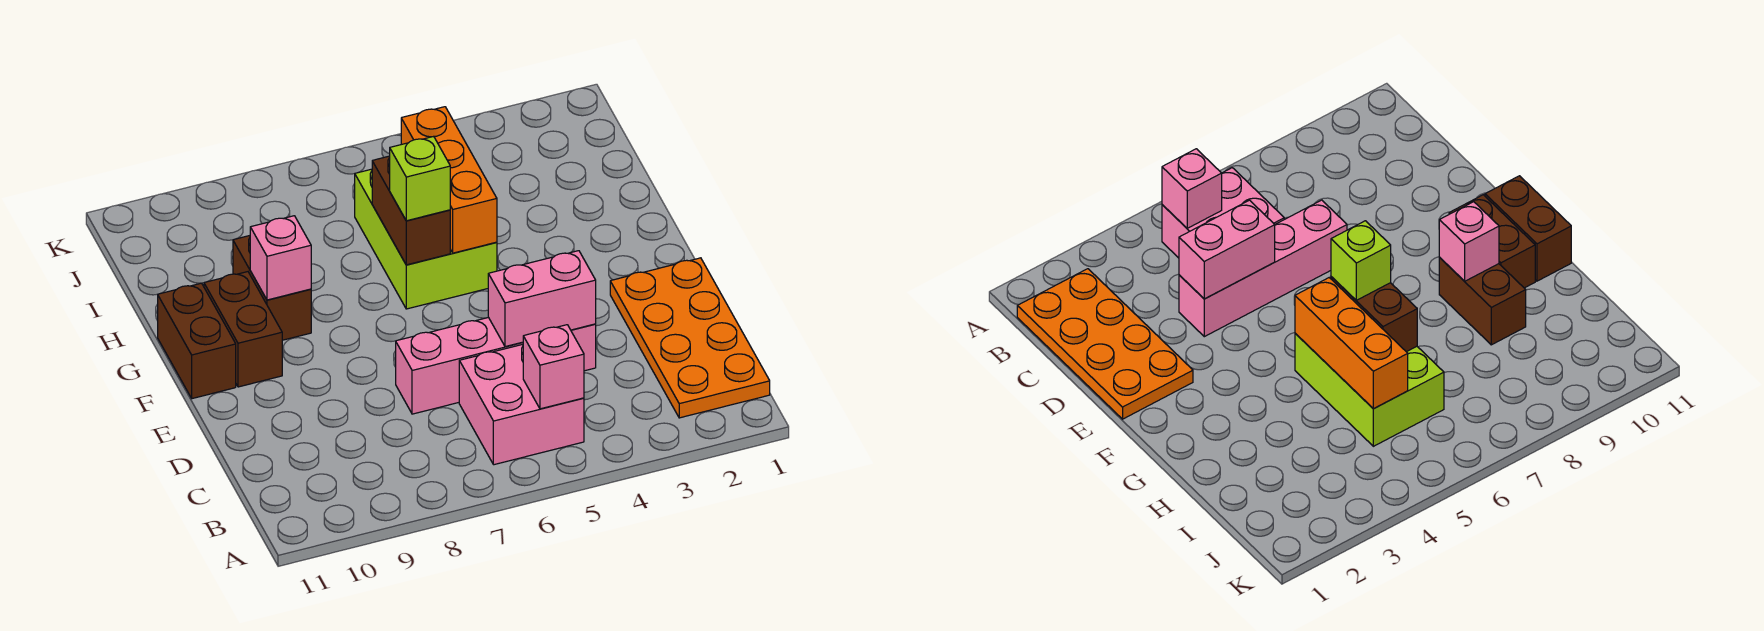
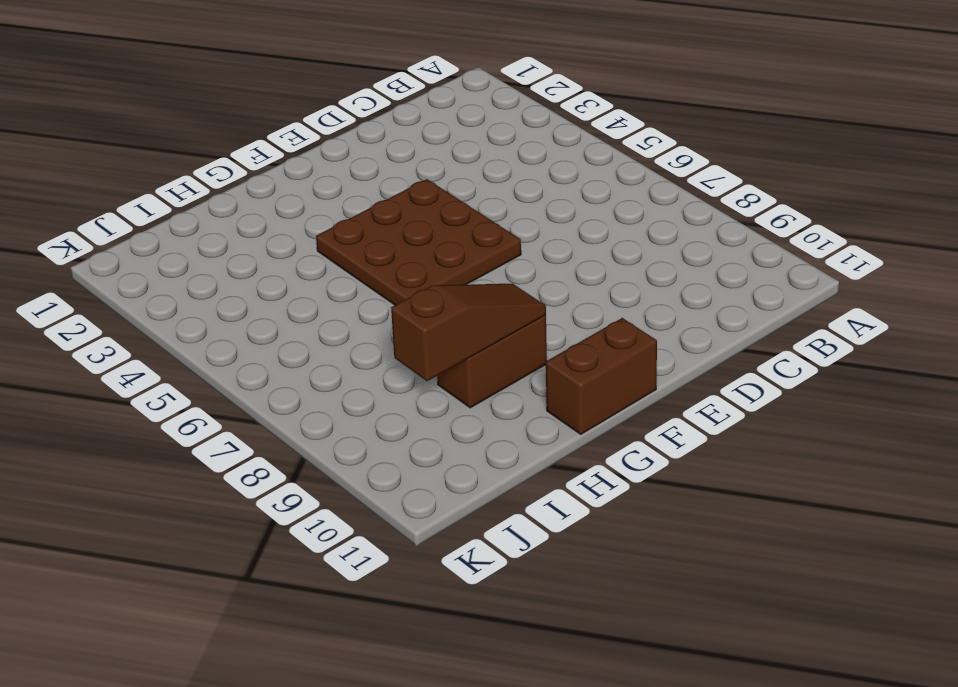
brown 3x3 plate [316,179,521,305] -> lime 2x3 brick [355,169,497,309]
brown 1x3 slope [391,283,546,381] -> pink 1x1 brick [250,216,311,300]
none -> orange 2x4 plate [610,258,770,418]
none -> pink 2x2 brick [459,344,584,465]
none -> pink 1x4 brick [396,317,596,414]

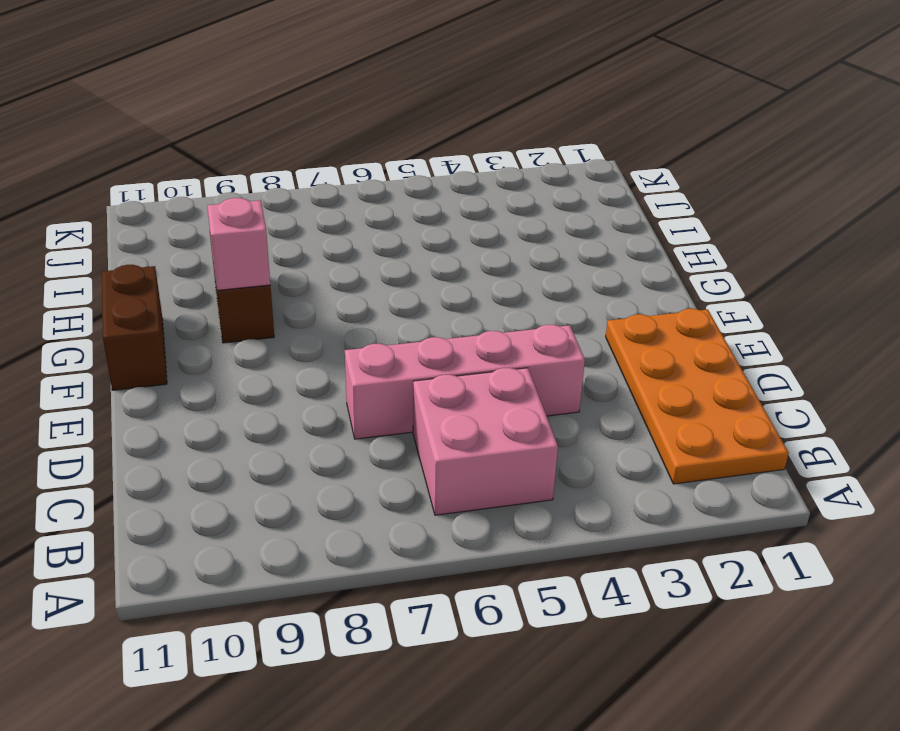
none -> brown 1x2 brick [204,272,282,387]
none -> lime 2x3 brick [355,169,497,309]
none -> pink 1x1 brick [523,325,584,409]

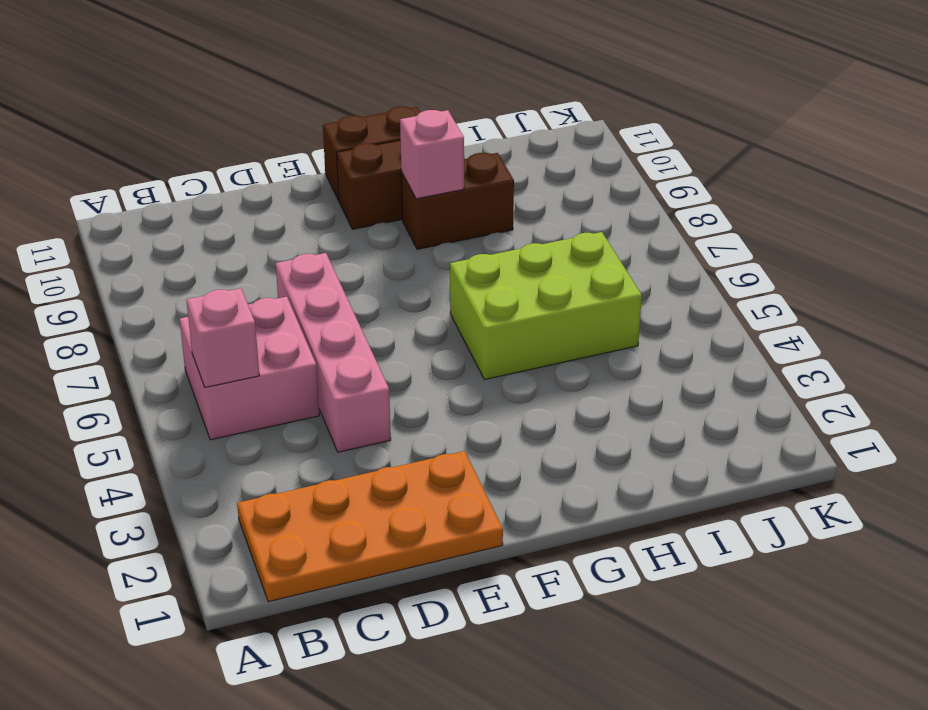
none -> pink 1x2 brick [488,251,596,347]
none -> orange 1x3 brick [401,107,497,253]
none -> brown 1x2 brick [372,156,450,265]

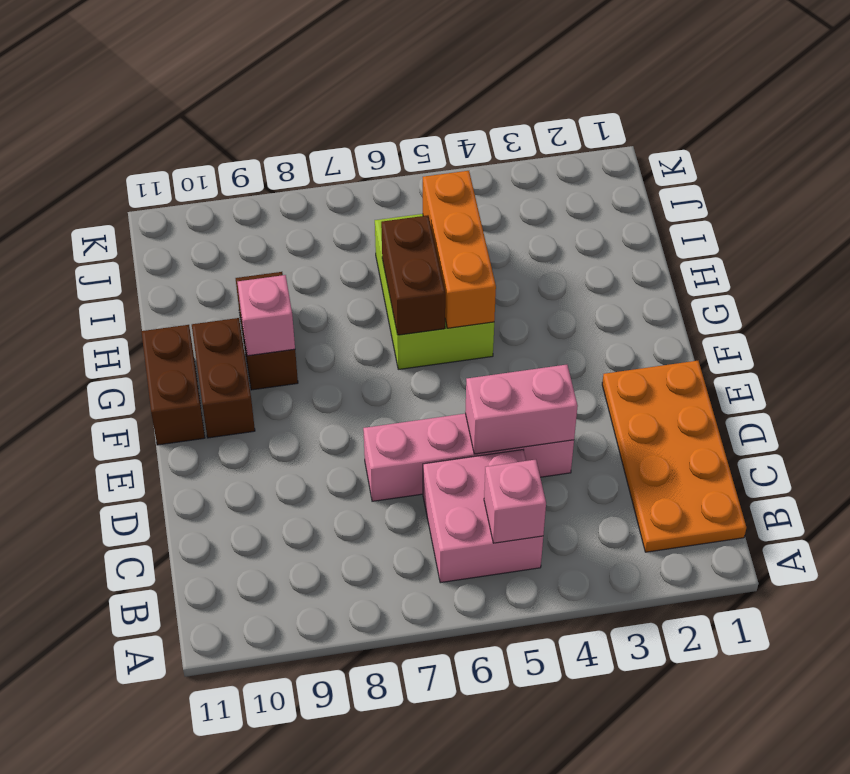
none -> lime 1x1 brick [390,136,450,221]

